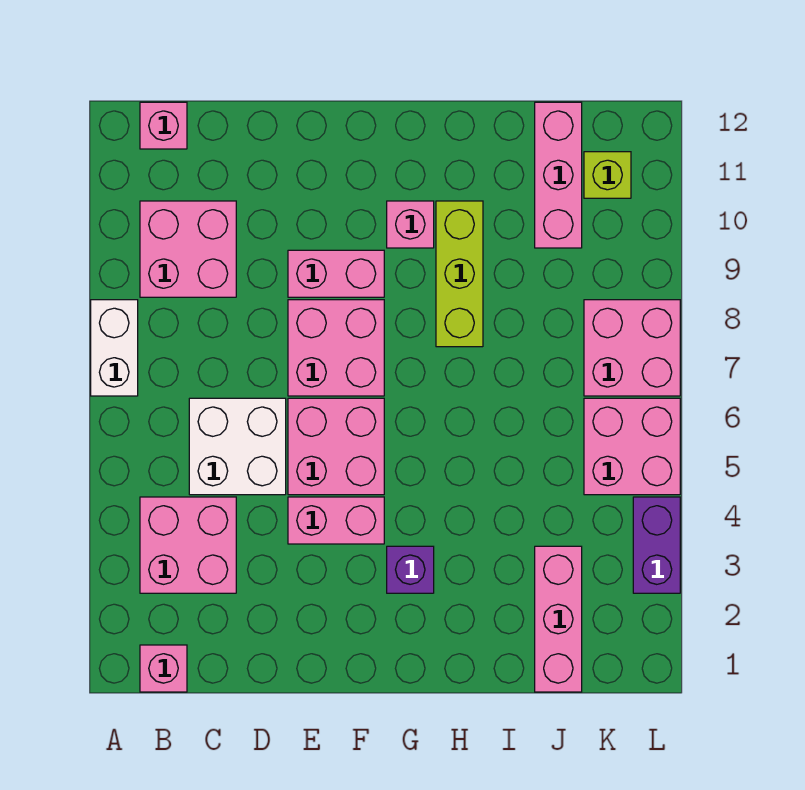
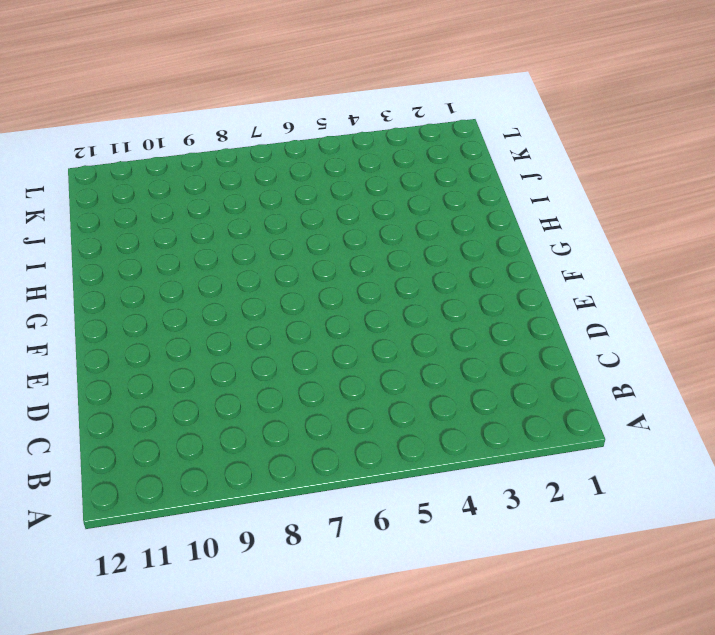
none -> white 1x2 brick [91,300,138,396]
none -> pink 1x1 brick [140,645,187,692]
none -> pink 2x2 brick [140,497,236,593]

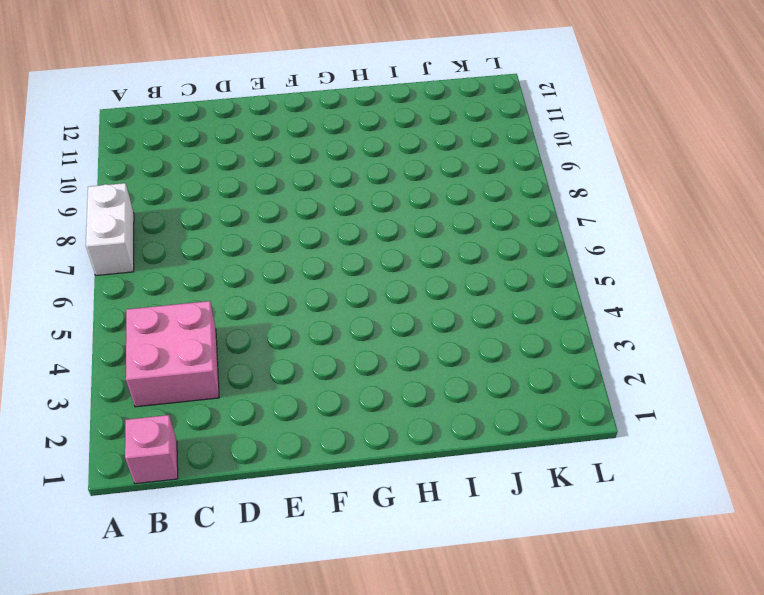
none -> pink 2x2 brick [140,201,236,297]
none -> pink 1x1 brick [140,102,187,149]
none -> white 2x2 brick [189,398,286,495]

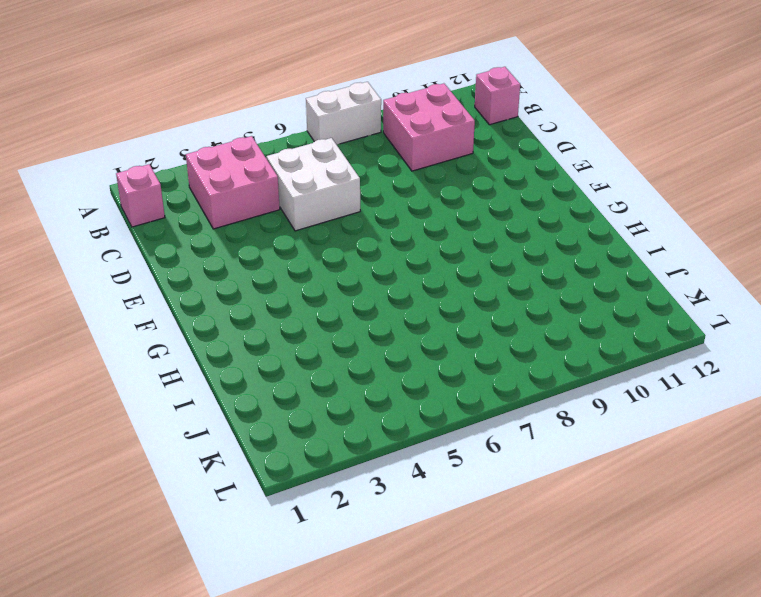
none -> pink 1x2 brick [288,497,384,544]
none -> pink 2x2 brick [288,398,384,495]
none -> pink 2x2 brick [288,300,384,396]

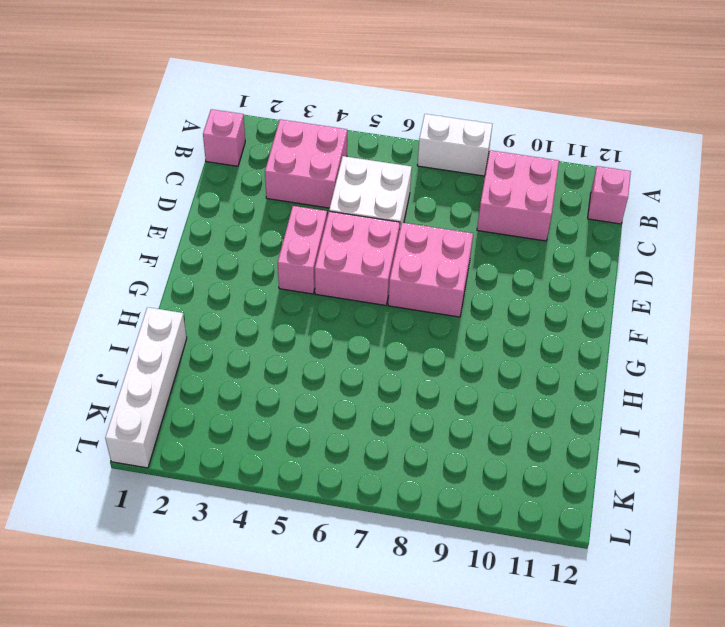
white 1x4 brick [105,307,187,468] -> pink 1x3 brick [535,546,582,692]
none -> pink 1x2 brick [288,250,384,297]
none -> purple 1x1 brick [387,546,434,593]
none -> pink 1x1 brick [387,201,434,248]

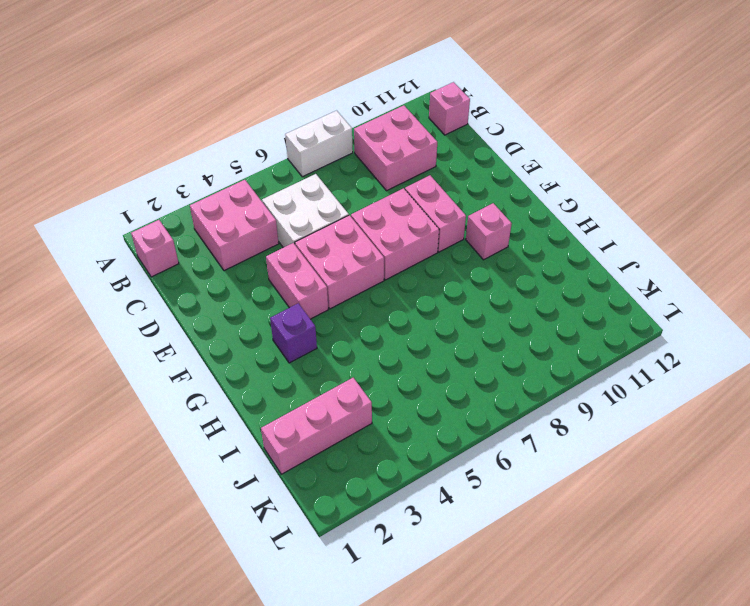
none -> lime 1x3 brick [436,201,483,347]
none -> pink 1x3 brick [535,102,582,248]
none -> pink 2x2 brick [584,398,680,495]

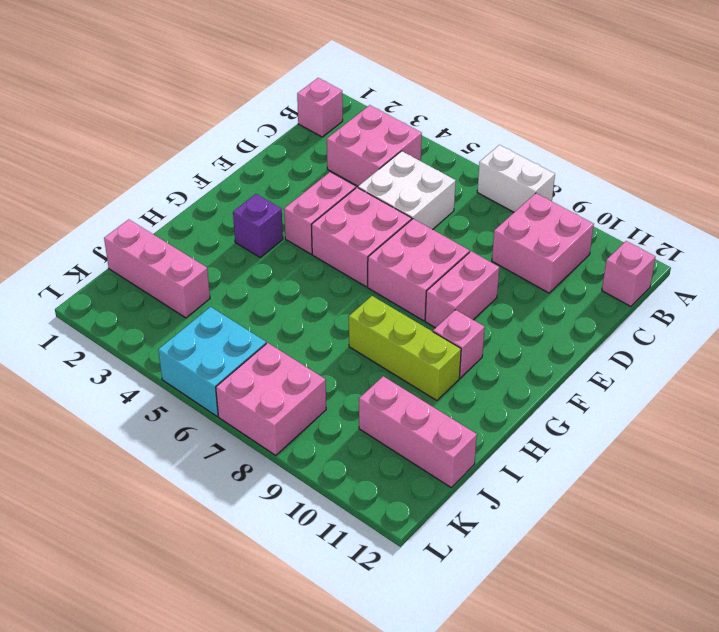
cyan 2x2 brick [158,307,266,416] -> pink 2x2 brick [584,398,680,495]
none -> lime 1x1 brick [584,152,631,198]
none -> purple 1x2 brick [633,497,680,593]

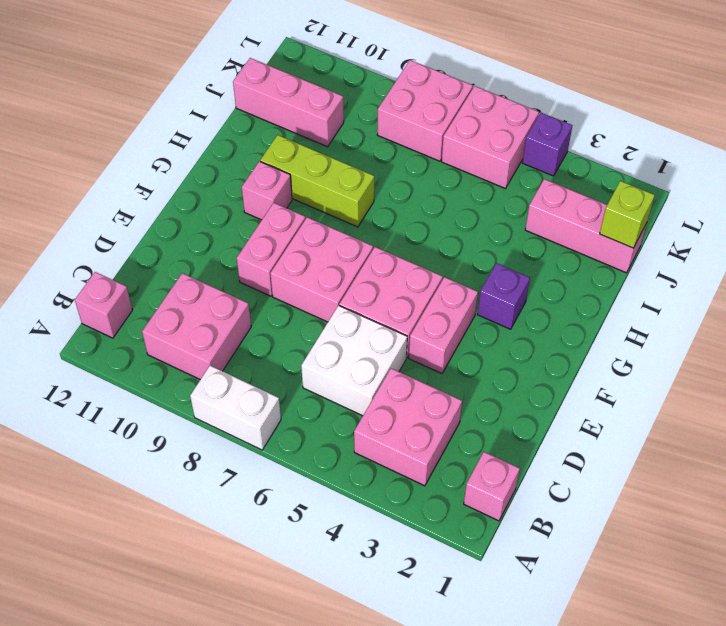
lime 1x1 brick [600,181,655,248] -> lime 1x1 brick moved to [584,152,631,198]
purple 1x1 brick [522,113,572,176] -> purple 1x2 brick [633,497,680,593]

